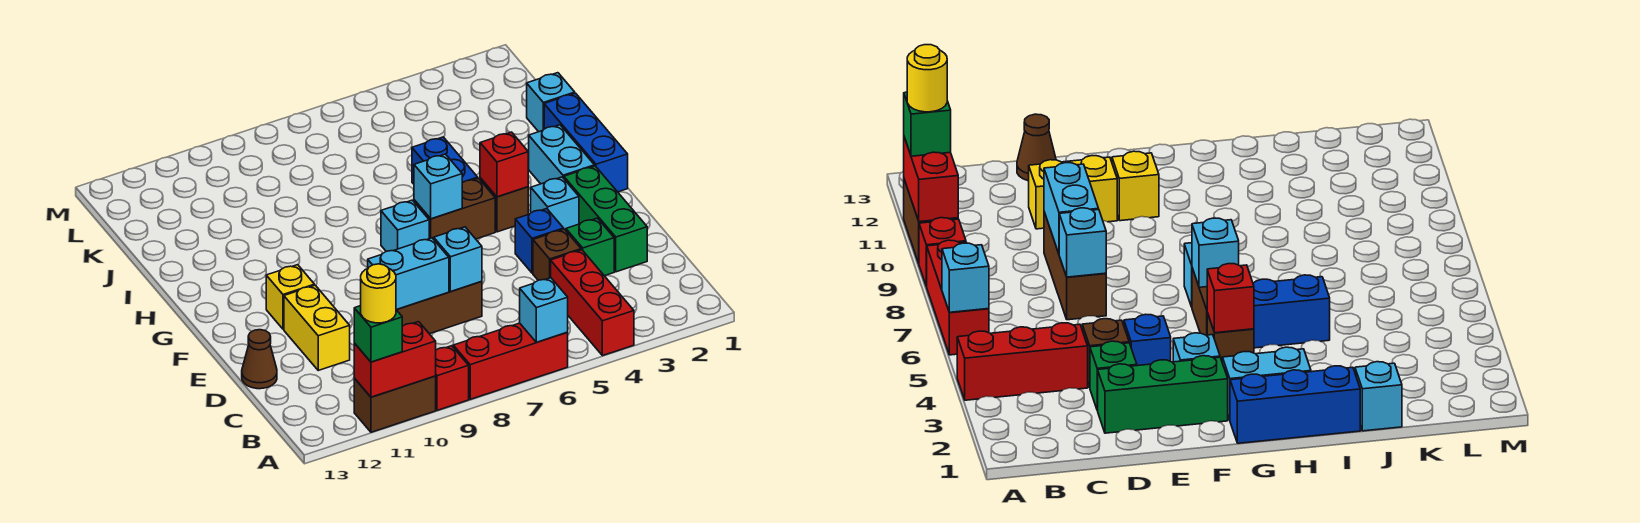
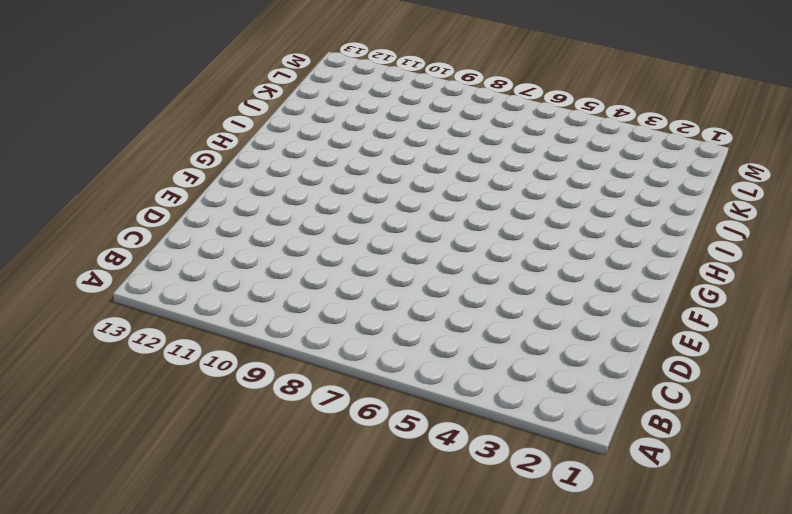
none -> red 1x3 brick [551,250,634,356]
none -> red 1x3 brick [453,323,568,399]
none -> red 1x1 brick [436,346,469,410]

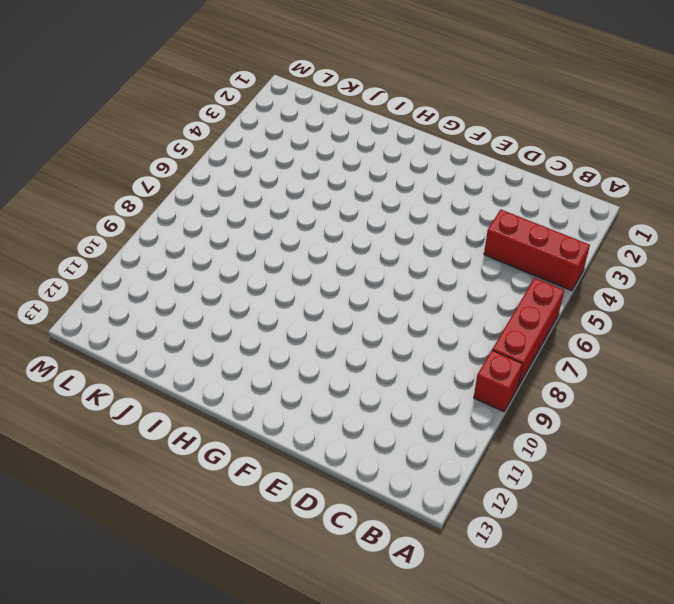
none -> brown 1x2 brick [354,376,436,432]
none -> green 1x3 brick [564,166,647,272]
none -> green 1x1 brick [566,218,614,276]

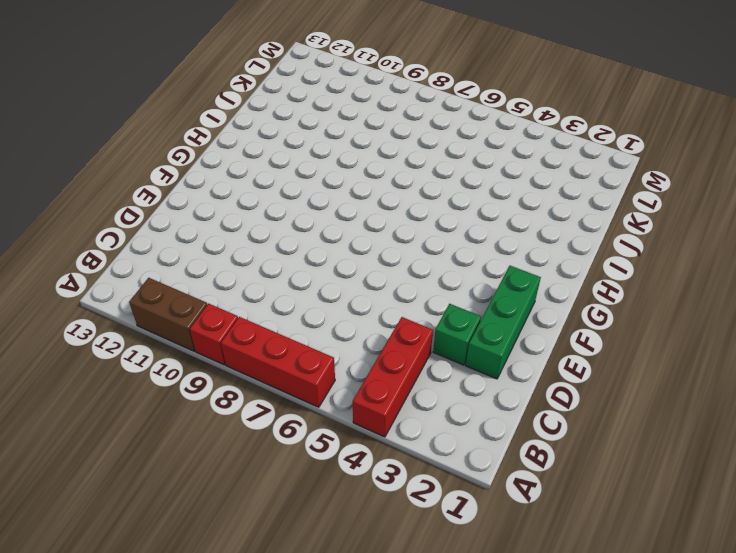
none -> brown 1x1 brick [533,229,581,280]
none -> brown 1x3 brick [397,281,482,334]
none -> yellow 1x2 brick [284,285,350,370]

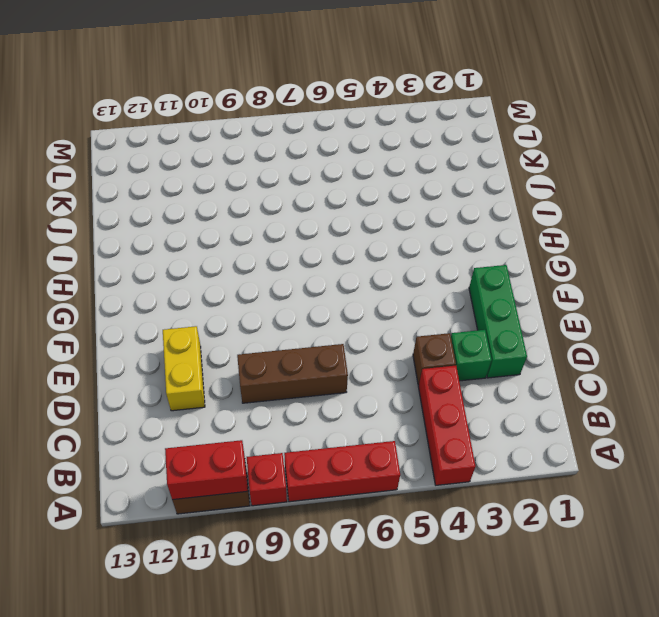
none -> brown 1x1 cone [242,330,277,389]
none -> blue 1x1 brick [515,209,564,273]
none -> cyan 1x1 brick [531,177,579,230]

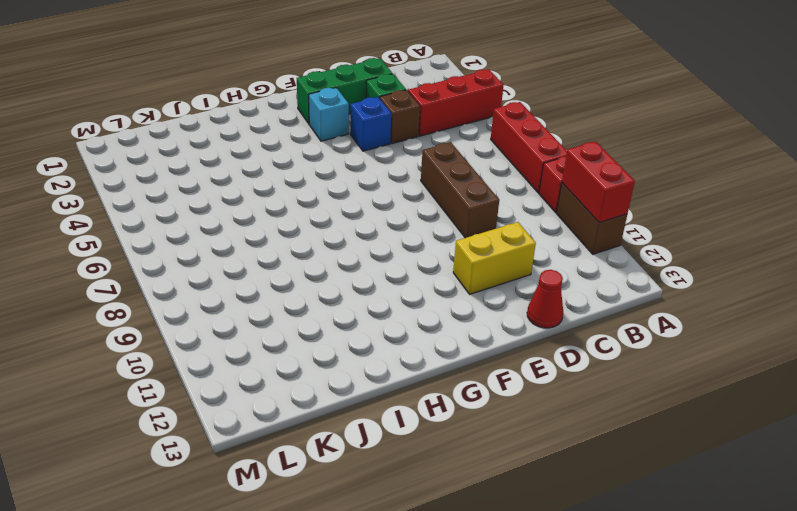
red 1x1 cone [527,270,563,328] -> brown 1x1 cone [242,330,277,389]
none -> yellow 1x1 brick [266,265,314,329]
none -> blue 1x3 brick [544,93,628,192]
none -> cyan 1x2 brick [528,125,595,184]

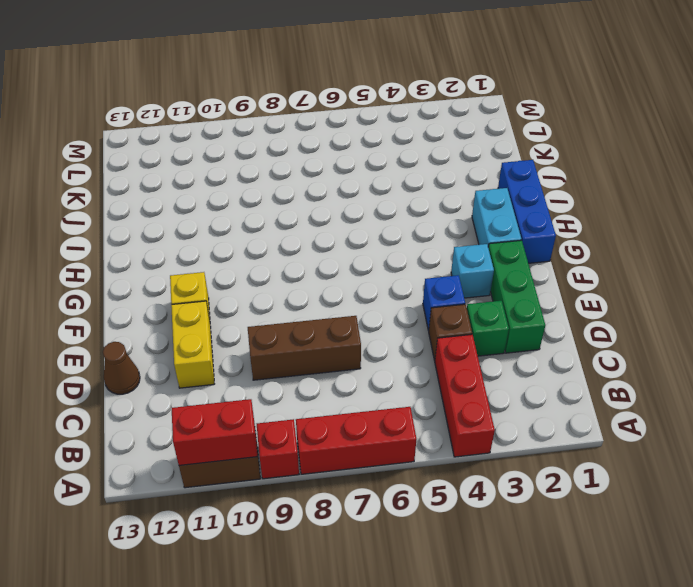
none -> brown 1x1 brick [480,178,528,232]
none -> brown 1x2 brick [414,178,495,239]
none -> cyan 1x1 brick [381,200,429,251]

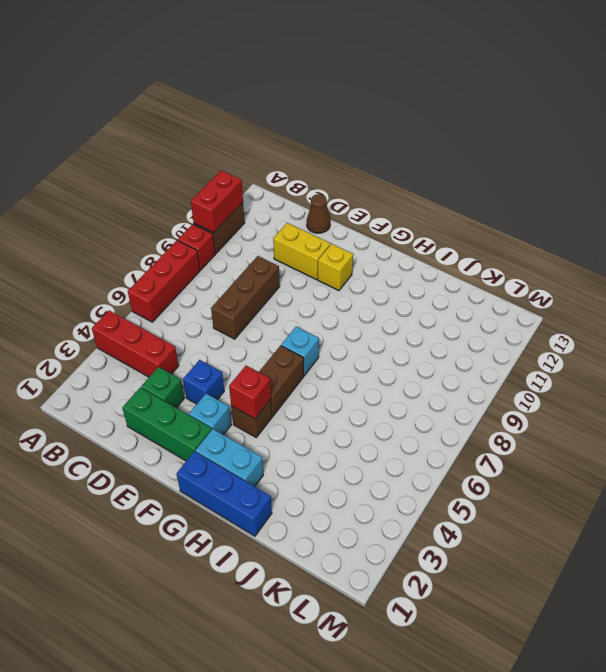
none -> brown 1x1 brick [533,229,581,280]
none -> blue 1x2 brick [412,137,478,184]
none -> cyan 1x1 brick [527,73,575,132]

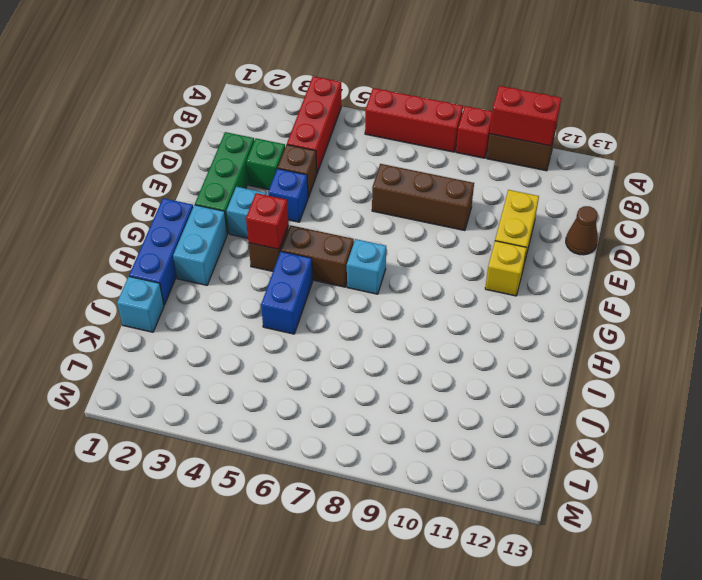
none -> cyan 1x1 brick [520,278,568,342]
none -> cyan 1x1 brick [434,227,482,292]
none -> cyan 1x2 brick [368,238,449,310]

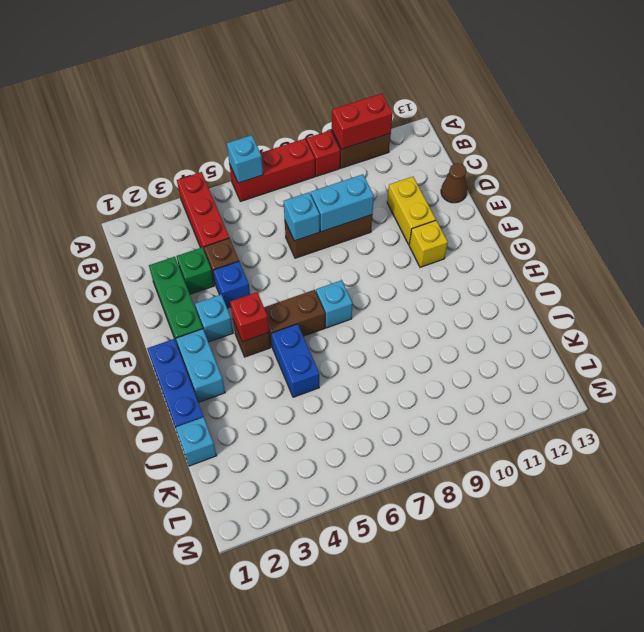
none -> cyan 1x1 brick [414,154,462,219]
none -> green 1x1 brick [354,306,402,362]
none -> yellow 1x1 round brick [361,264,396,323]

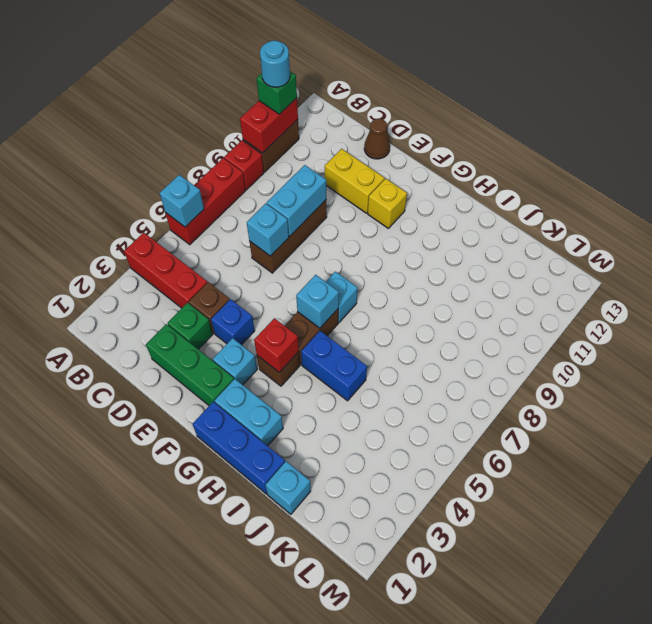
cyan 1x1 round brick [260,41,290,87] -> yellow 1x1 round brick [361,264,396,323]

